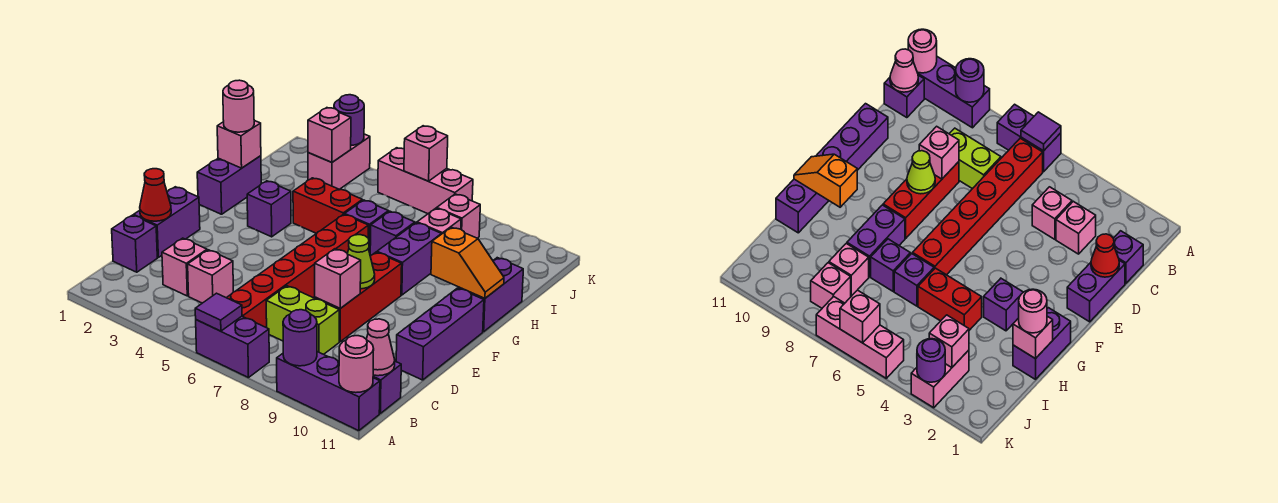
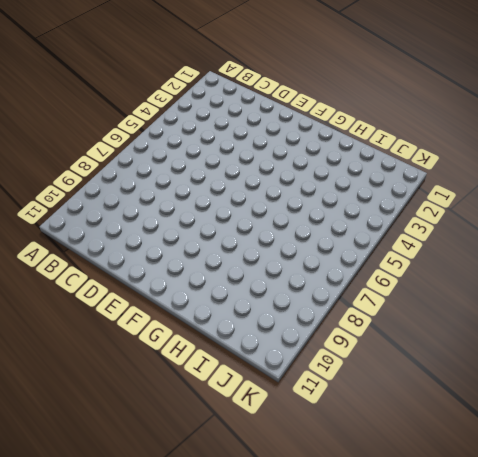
none -> purple 1x2 brick [196,316,269,378]
none -> purple 1x3 brick [277,352,380,431]
none -> red 1x6 brick [227,214,369,328]
none -> purple 1x1 brick [373,361,401,413]

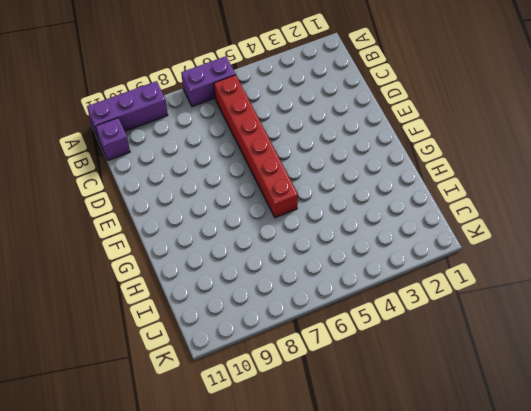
none -> purple 1x1 brick [112,215,157,272]
none -> pink 1x1 brick [162,238,207,296]
none -> pink 1x1 brick [188,250,233,303]
none -> lime 1x2 brick [266,286,339,354]

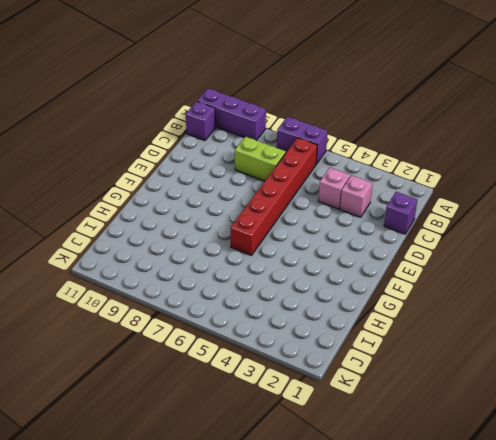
none -> purple 1x2 brick [134,187,200,257]
none -> red 1x3 brick [315,252,402,342]
none -> purple 1x3 brick [396,288,484,380]
none -> purple 1x2 brick [197,156,261,214]

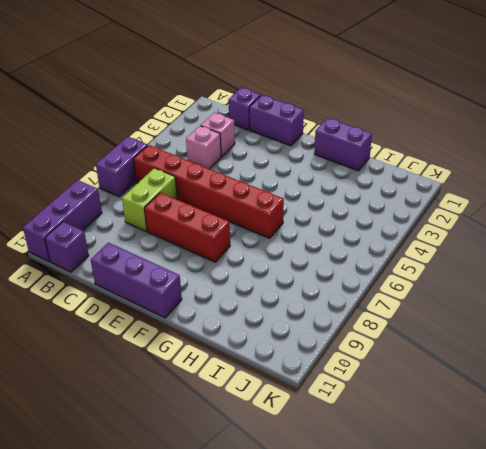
none -> purple 1x1 brick [247,181,291,237]
none -> purple 1x2 brick [377,223,441,295]
none -> purple 1x2 brick [458,258,523,332]
none -> red 1x2 brick [293,178,362,234]

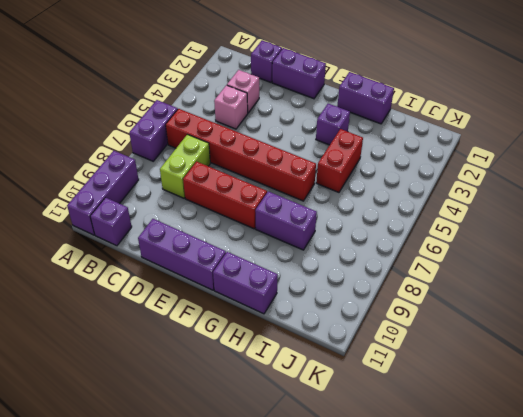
none -> purple 1x1 brick [345,200,389,253]
none -> purple 1x1 brick [370,211,415,256]
none -> pink 1x1 brick [417,208,461,234]
none -> pink 1x2 brick [308,134,370,189]

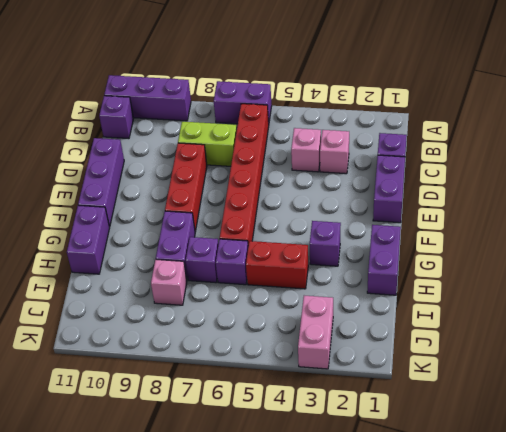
none -> pink 1x1 brick [437,194,480,238]
none -> pink 1x3 brick [378,148,473,214]
none -> purple 1x1 tile [195,293,242,331]
none -> purple 1x1 round brick [283,310,317,366]

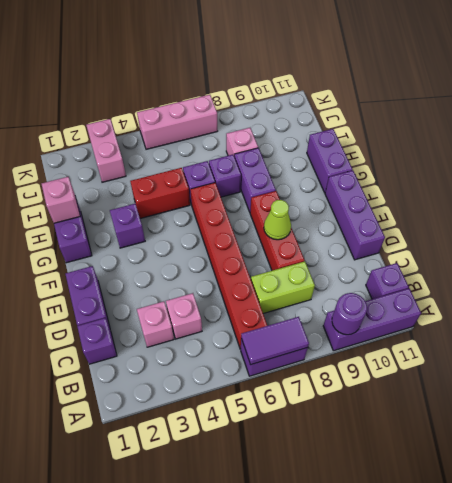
purple 1x2 tile [241,317,309,365] -> purple 1x1 tile [195,293,242,331]
none -> pink 1x1 brick [437,194,480,238]
none -> pink 1x1 round brick [339,336,374,393]
none -> pink 1x1 cone [366,319,395,376]
none -> red 1x1 cone [140,169,171,221]

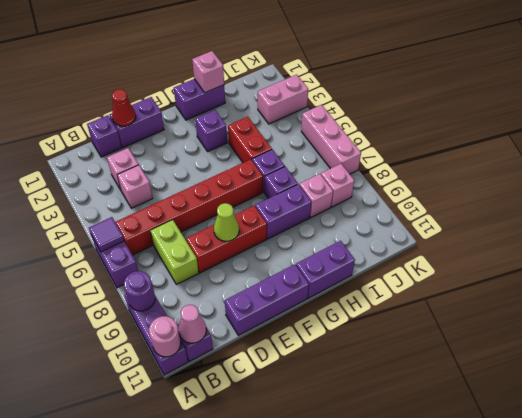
none -> pink 1x1 brick [315,249,361,308]
none -> orange 1x2 slope [431,227,504,298]
none -> pink 1x1 brick [308,108,351,162]
none -> purple 1x1 round brick [334,95,364,145]

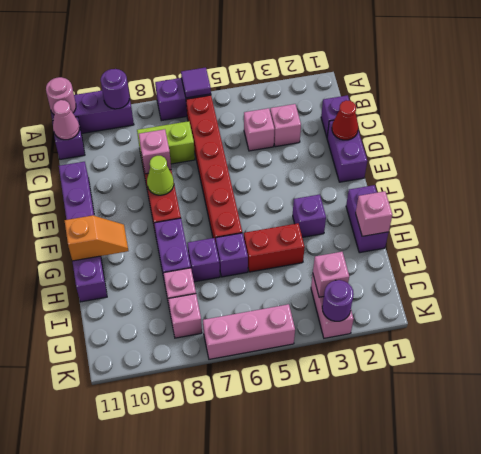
orange 1x2 slope [65,215,128,261] -> orange 1x2 slope turned to [431,227,504,298]
none -> pink 1x1 brick [404,126,448,181]
none -> pink 1x1 round brick [223,80,254,132]

